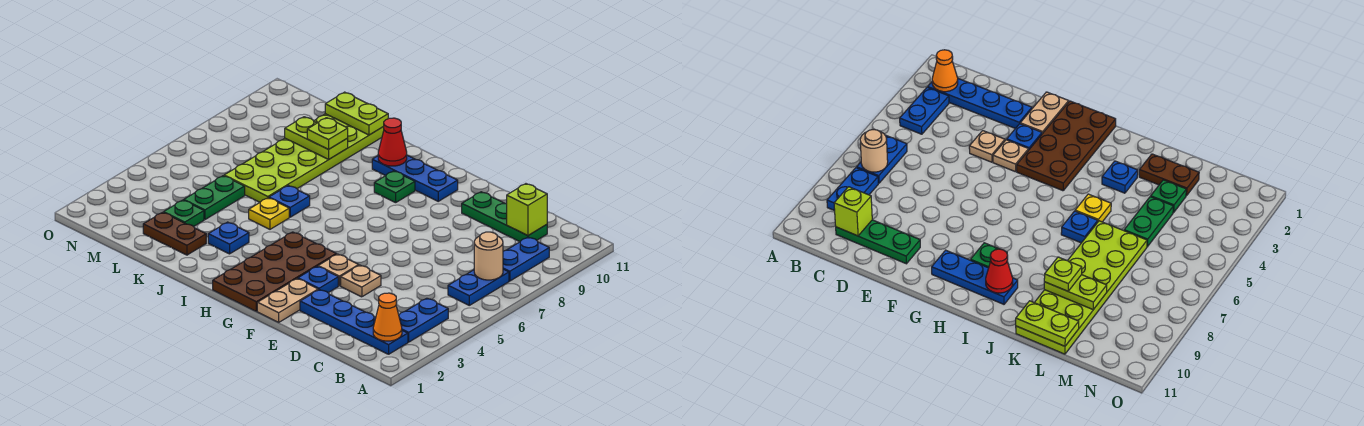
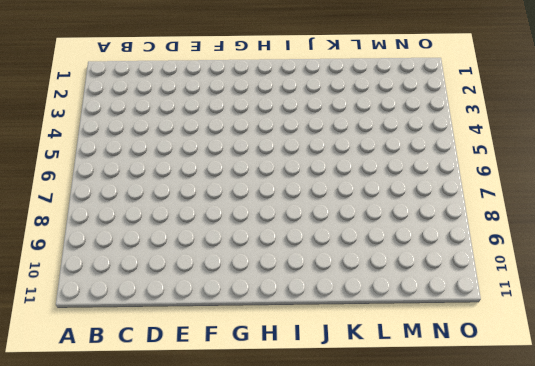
none -> blue 1x4 plate [300,290,408,354]
none -> blue 1x2 plate [399,298,448,342]
none -> blue 1x2 plate [448,269,509,305]

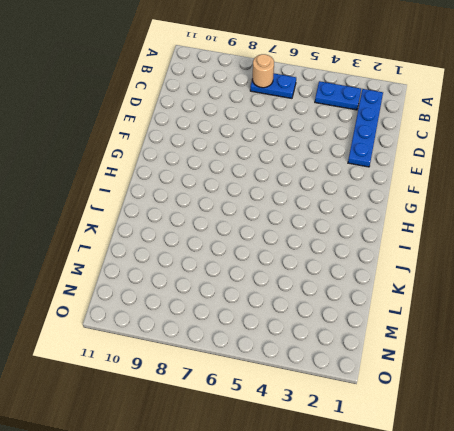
none -> blue 1x2 plate [503,237,549,281]
none -> green 1x3 plate [462,192,547,242]
none -> tan 1x1 plate [341,265,381,297]

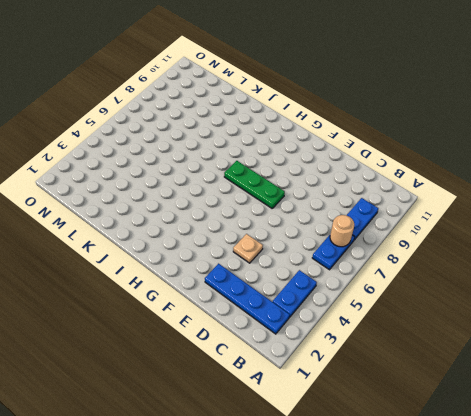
green 1x3 plate [224,161,285,208] -> green 1x3 plate moved to [462,192,547,242]
none -> tan 1x2 plate [257,279,318,322]
none -> blue 1x1 plate [298,266,338,293]
none -> tan 1x1 plate [318,254,359,286]

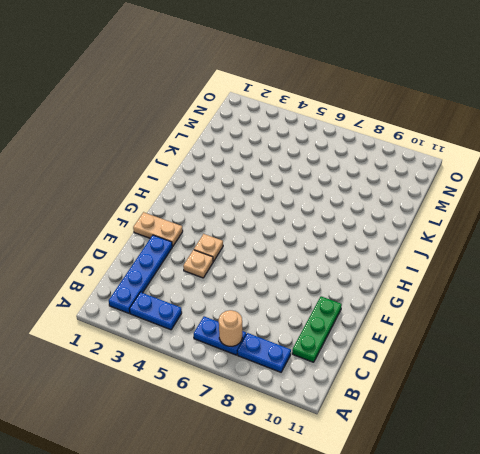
none -> blue 1x1 plate [298,266,338,293]
none -> brown 2x4 plate [213,232,336,311]
none -> blue 1x3 plate [372,155,458,201]

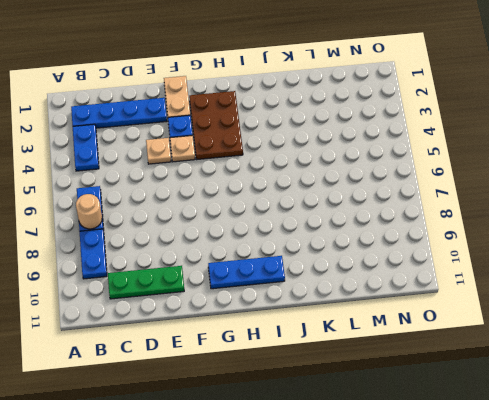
brown 2x3 plate [189,91,243,159] -> brown 2x4 plate [213,232,336,311]
none -> green 1x1 plate [374,171,415,203]
none -> blue 1x1 plate [208,222,249,254]
none -> yellow 1x1 plate [249,198,289,229]

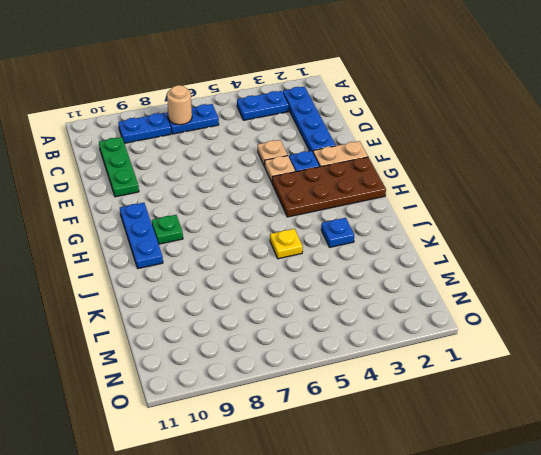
none -> blue 1x1 plate [269,186,310,217]
none -> brown 1x2 plate [143,212,206,255]
none -> lime 2x6 plate [224,114,384,202]

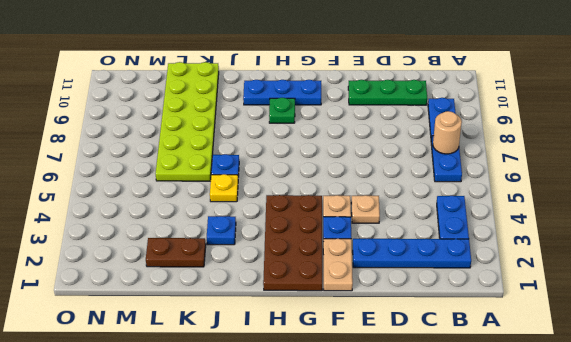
none -> green 1x1 plate [164,200,204,227]
none -> green 1x2 plate [184,176,245,220]
none -> orange 1x1 cone [373,293,402,341]

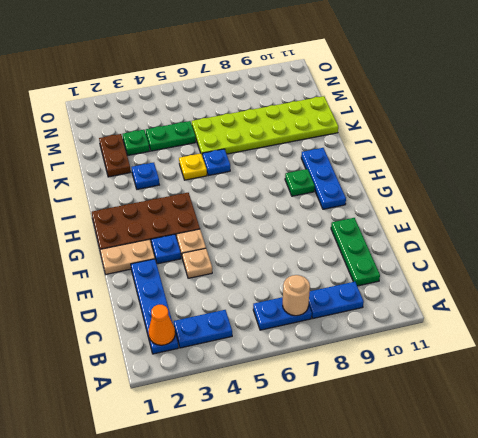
none -> lime 1x1 brick [507,184,547,236]
none -> red 1x1 cone [378,118,407,166]
none -> lime 1x2 plate [285,117,348,159]

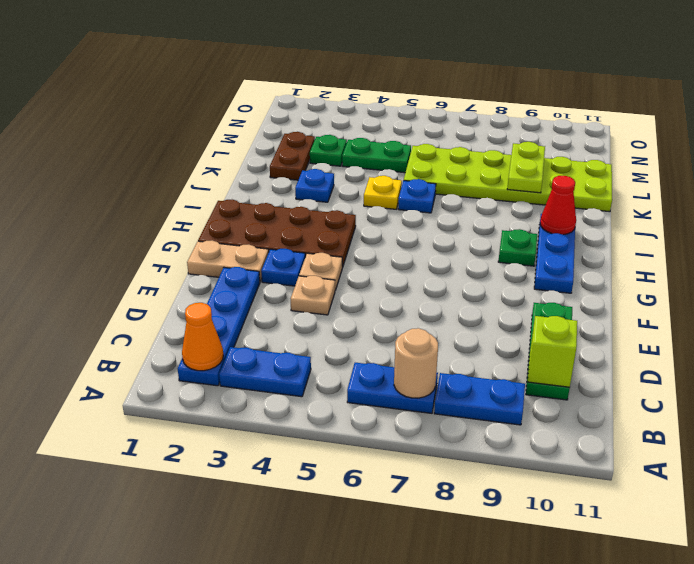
none -> lime 1x2 plate [325,92,388,135]
none -> lime 1x1 plate [307,118,348,149]

